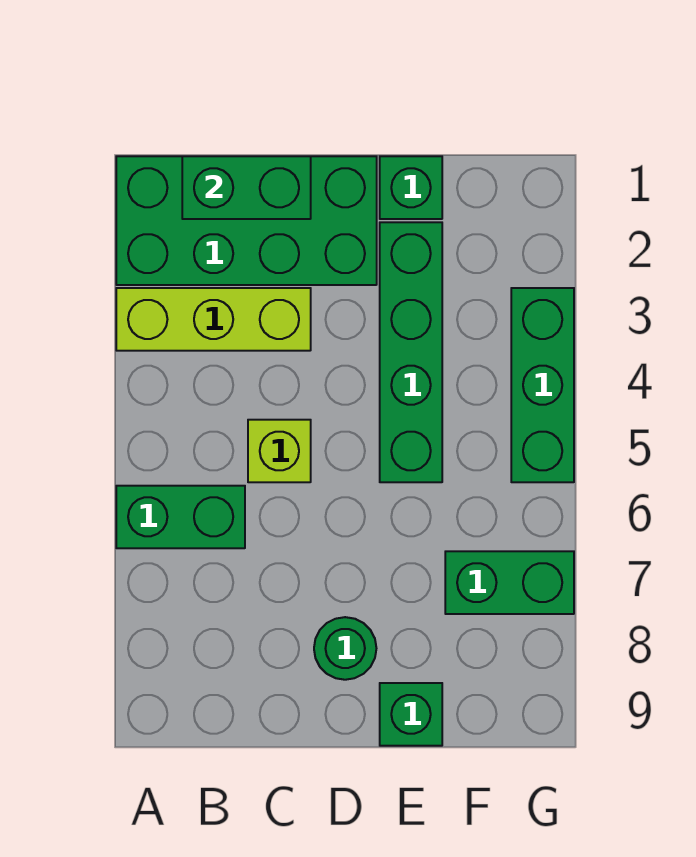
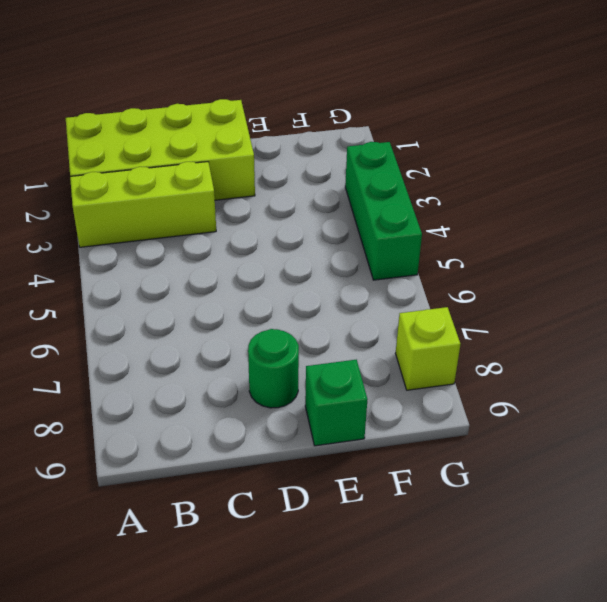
lime 2x4 brick [66,99,255,200] -> green 2x4 brick [116,156,377,285]
lime 1x1 brick [396,307,460,390] -> lime 1x1 brick moved to [248,420,311,482]
none -> green 1x2 brick [116,486,245,548]
none -> green 1x1 brick [380,156,442,219]

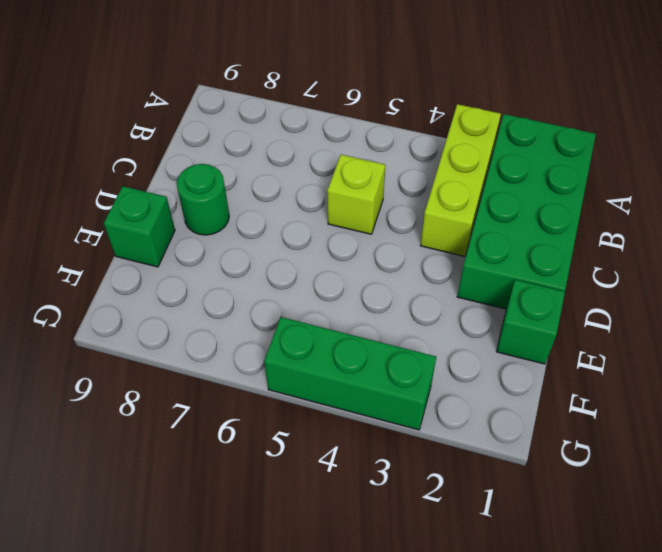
none -> green 1x2 brick [116,486,245,548]
none -> green 1x4 brick [380,222,442,482]

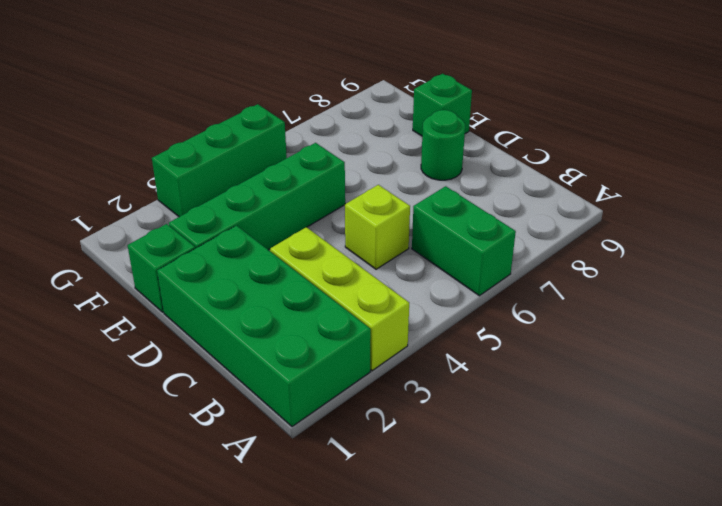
none -> green 1x2 brick [445,551,574,614]
none -> green 1x2 brick [182,156,311,219]

